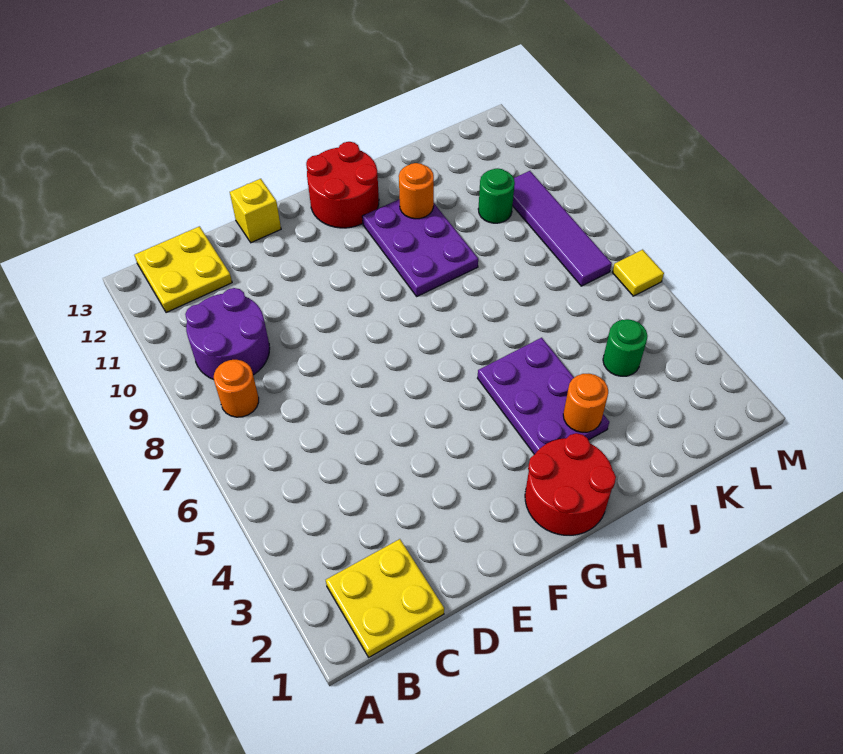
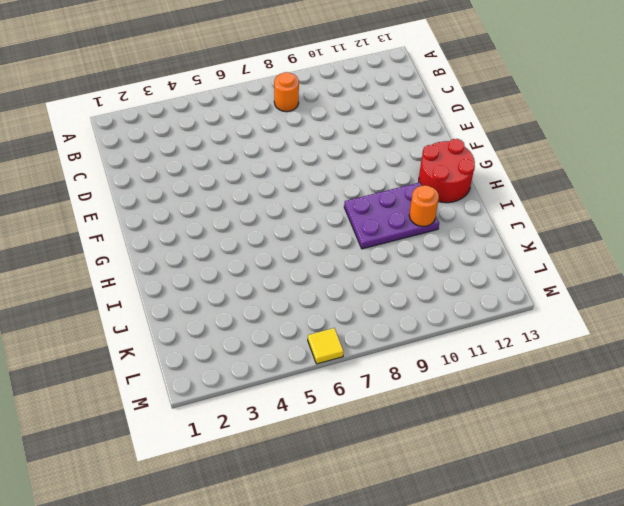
none -> yellow 2x2 plate [326,539,444,657]
none -> purple 2x2 round brick [185,288,270,380]
none -> yellow 2x2 plate [135,226,232,313]

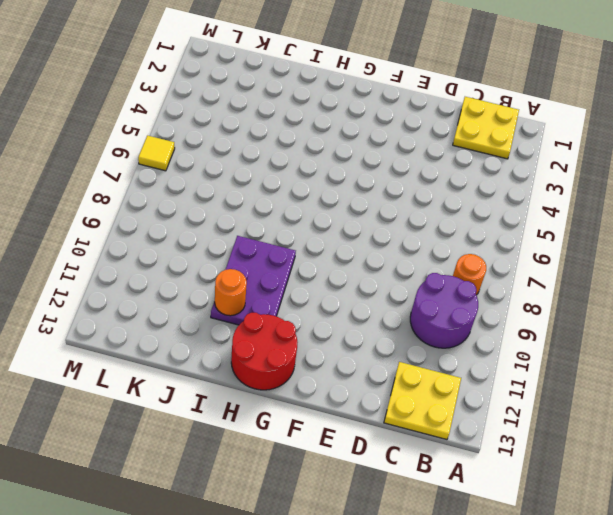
none -> yellow 1x1 brick [230,179,281,243]
none -> red 2x2 round brick [525,433,616,535]
none -> purple 2x3 plate [478,338,609,454]

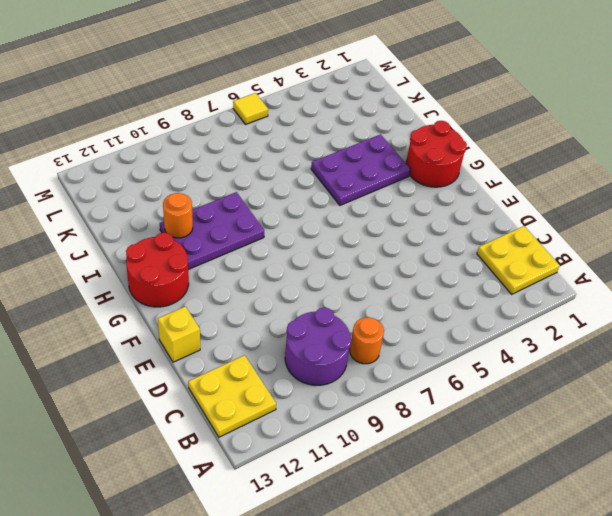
none -> green 1x1 round brick [603,319,648,376]
none -> green 1x1 round brick [478,168,515,223]
none -> purple 1x4 tile [513,171,612,286]

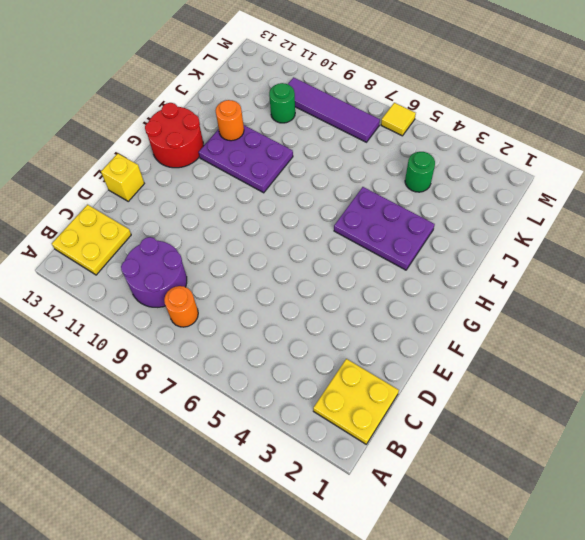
none -> red 2x2 round brick [525,433,616,535]
none -> orange 1x1 round brick [563,374,608,432]

